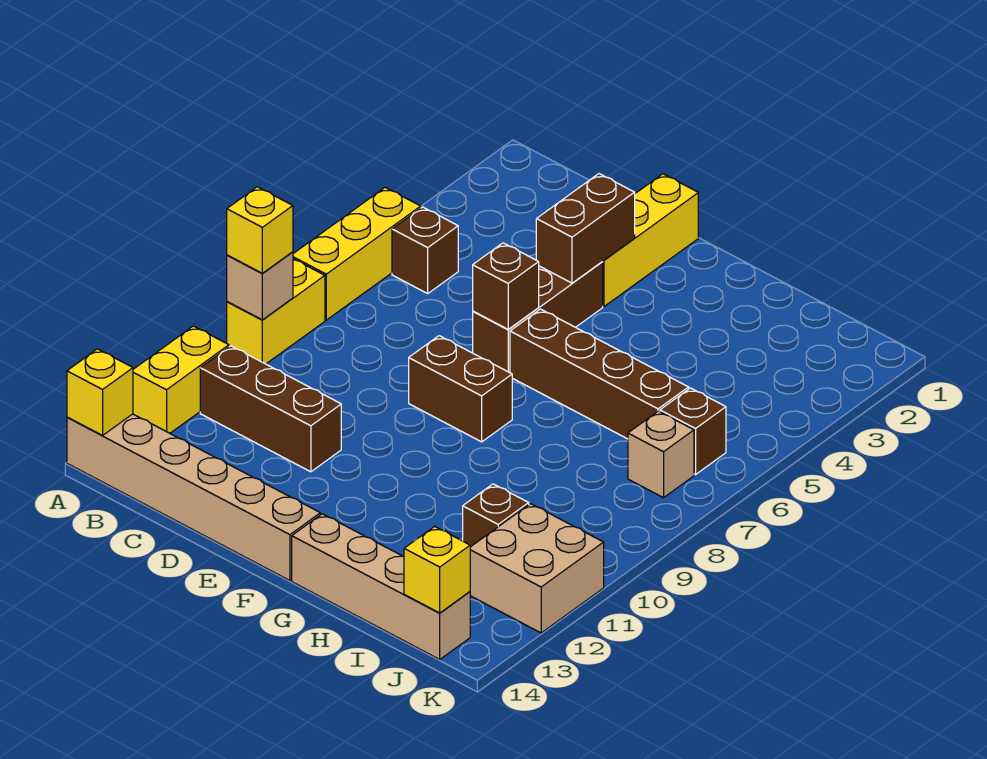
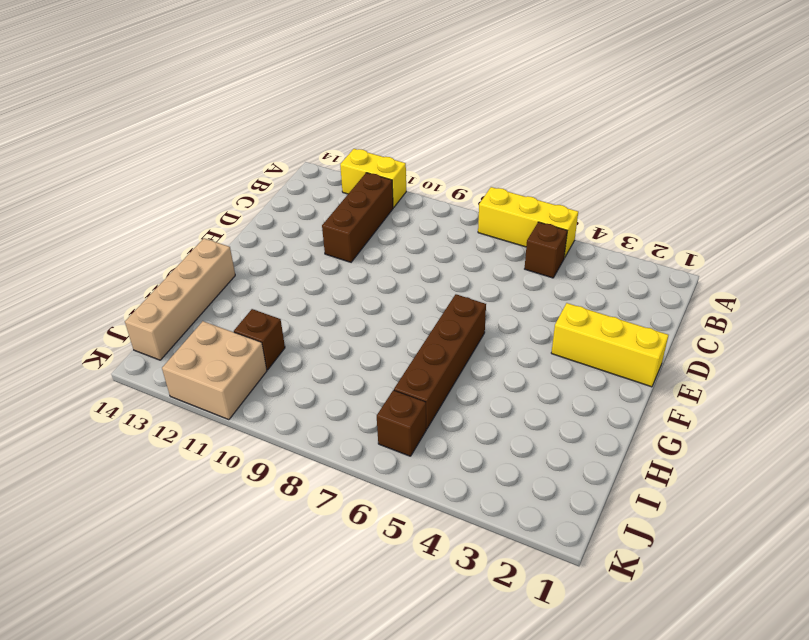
none -> yellow 1x2 brick [227,259,325,364]
none -> tan 1x6 brick [67,414,320,581]
none -> brown 1x3 brick [473,262,603,373]

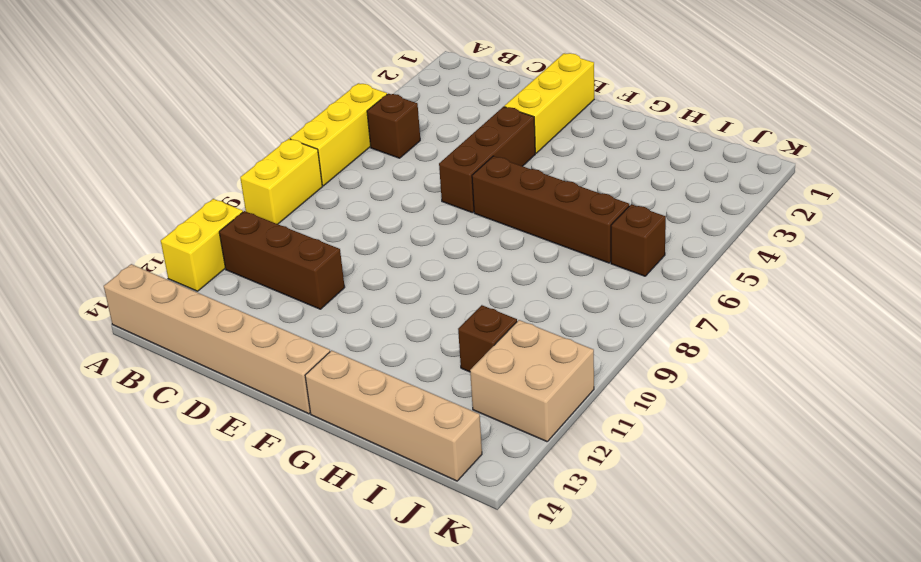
none -> brown 1x2 brick [409,336,512,442]
none -> tan 1x1 brick [628,411,694,498]
none -> tan 1x1 brick [227,252,293,320]

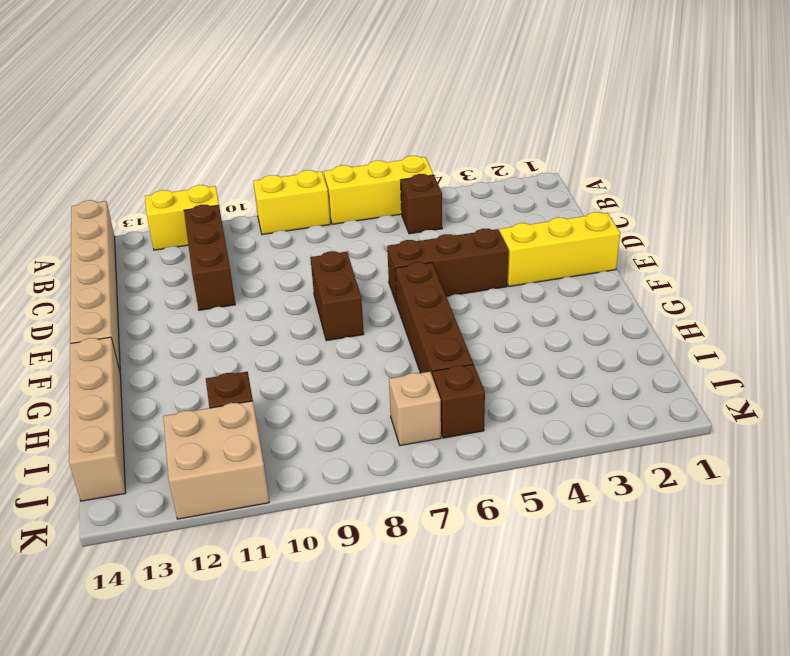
none -> tan 1x1 brick [227,252,293,320]
none -> yellow 1x1 brick [67,349,133,435]
none -> brown 1x2 brick [536,174,635,283]

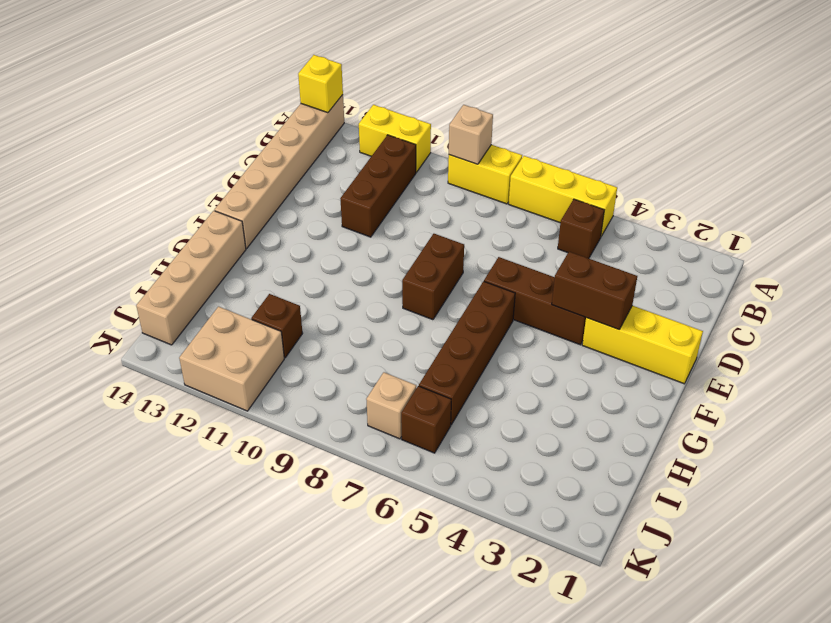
none -> brown 1x1 brick [473,243,539,329]
none -> yellow 1x1 brick [404,527,470,613]
none -> yellow 1x1 brick [227,187,293,273]

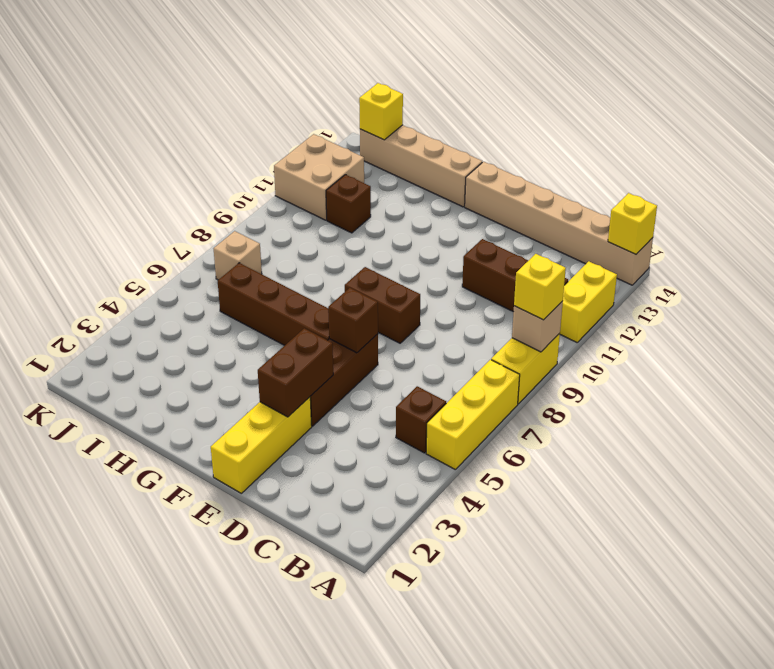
none -> brown 1x1 brick [660,388,726,475]

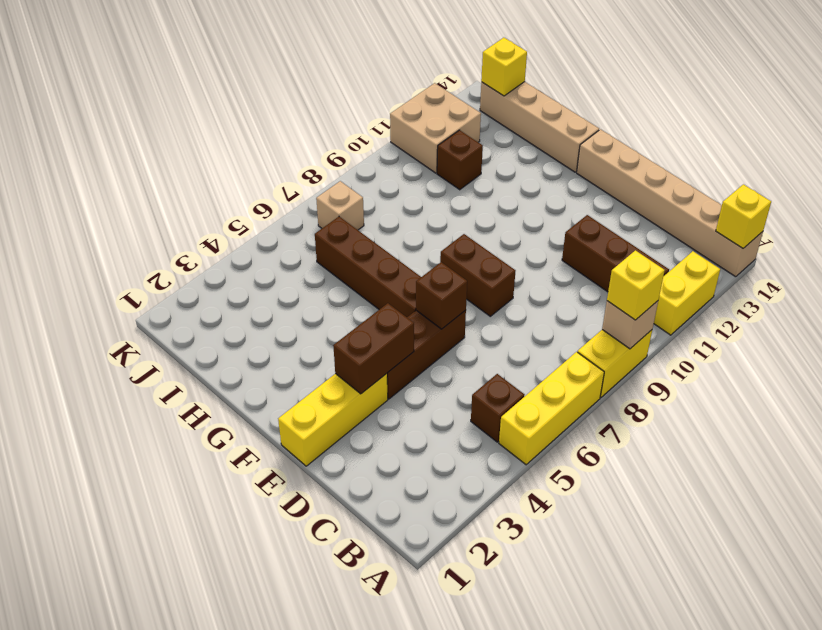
none -> brown 1x1 brick [660,388,726,475]

